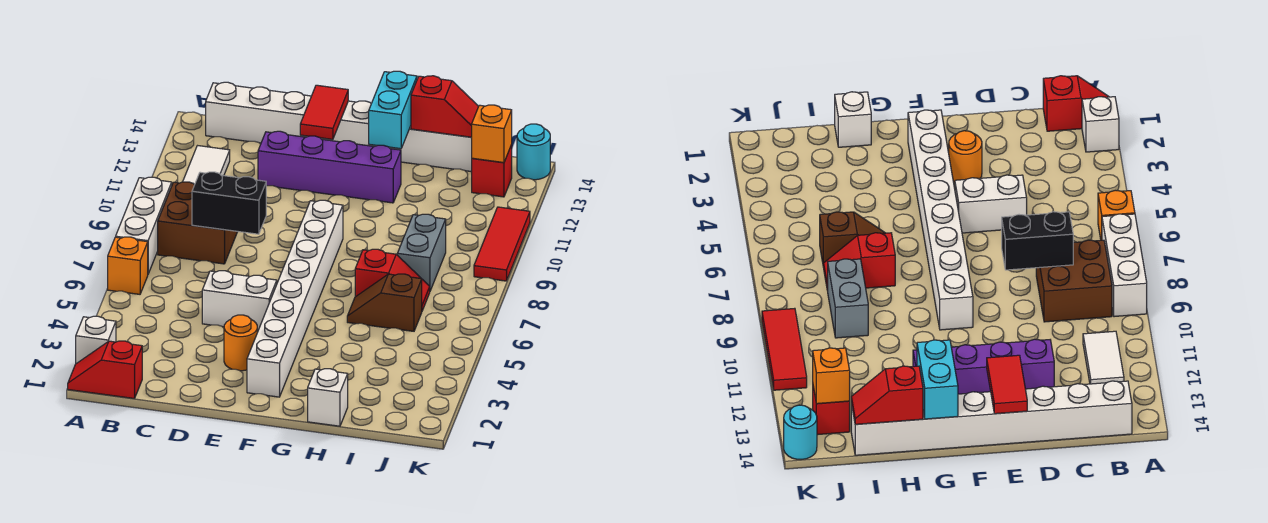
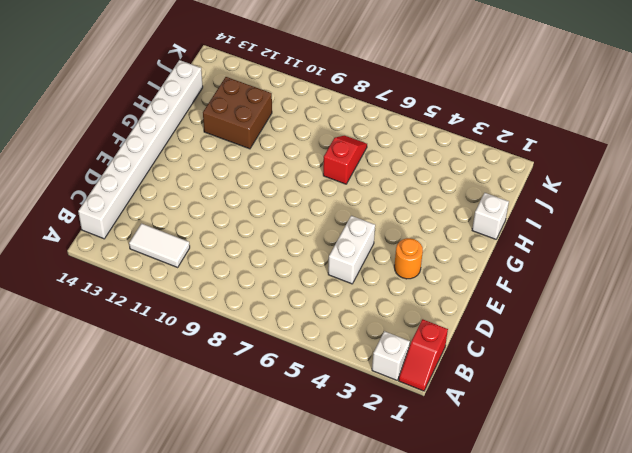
brown 2x2 brick [203,77,272,149] -> brown 2x2 brick moved to [158,182,238,264]
none -> orange 1x1 brick [108,237,148,294]
none -> white 1x3 brick [116,177,172,274]
none -> purple 1x4 brick [258,131,401,203]

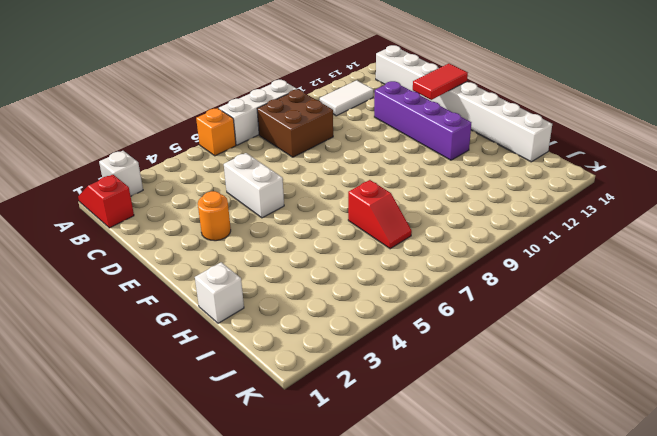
none -> white 1x8 brick [247,200,343,397]
none -> brown 1x2 slope [347,274,422,331]
none -> grey 1x2 brick [397,214,446,291]

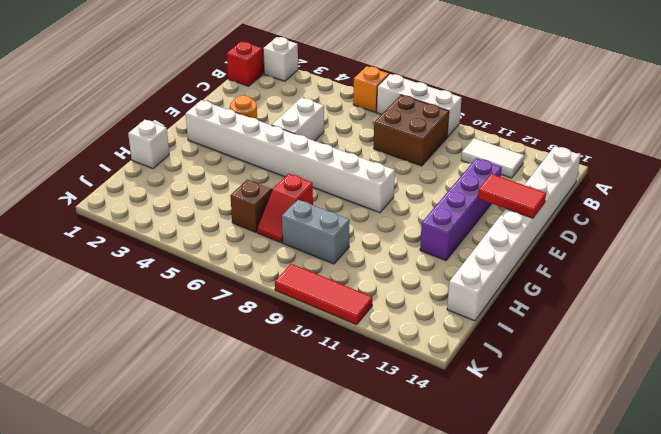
none -> red 1x1 brick [472,145,512,197]
none -> cyan 1x1 round brick [517,124,550,180]
none -> black 1x2 brick [192,172,266,234]

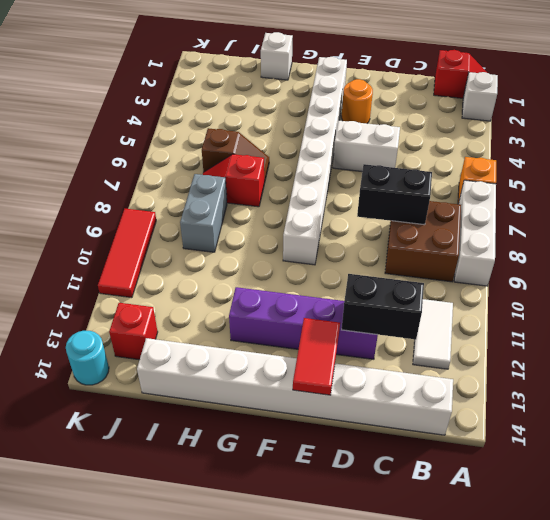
black 1x2 brick [342,274,424,339] -> none
none -> cyan 1x2 brick [369,71,417,149]
none -> red 1x2 slope [411,76,479,137]
none -> orange 1x1 brick [471,105,512,163]

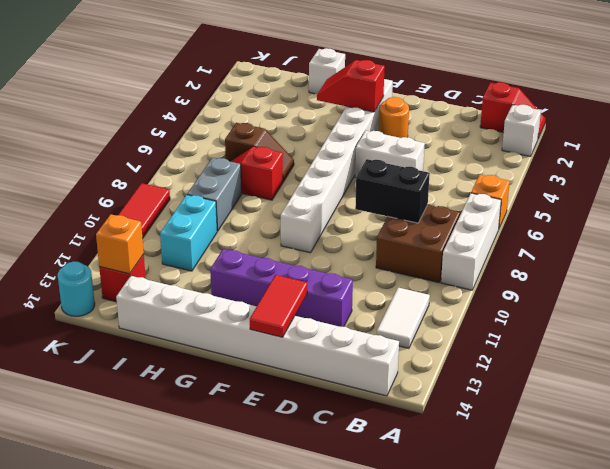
red 1x2 slope [317,60,385,112] -> red 1x2 slope moved to [411,76,479,137]
cyan 1x2 brick [160,195,217,271] -> cyan 1x2 brick moved to [369,71,417,149]

